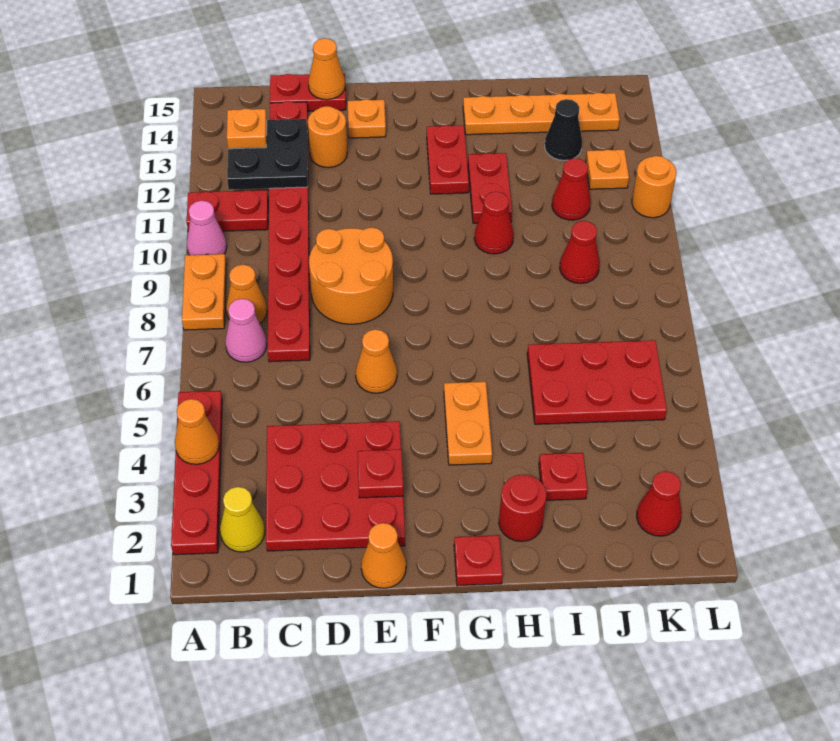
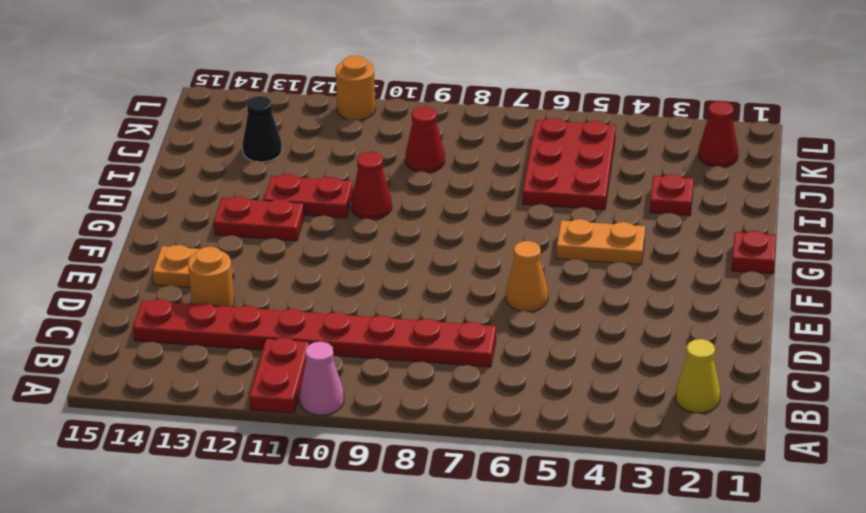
none -> red 1x4 plate [171,391,222,555]
none -> orange 1x2 plate [182,254,226,330]
none -> pink 1x1 cone [225,299,267,362]
none -> orange 1x1 cone [226,265,267,323]

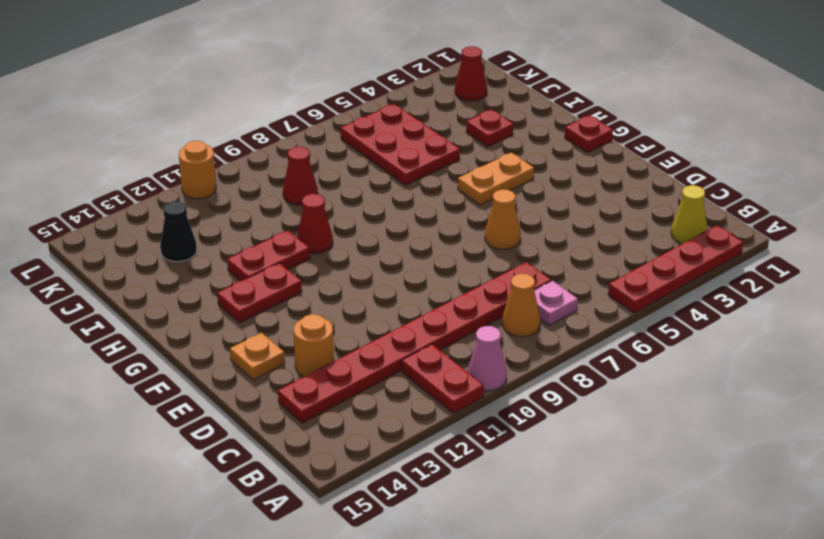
pink 1x1 plate [534,281,578,325] -> pink 1x1 cone [225,299,267,362]
none -> orange 1x2 plate [182,254,226,330]
none -> red 3x3 plate [266,421,405,551]
none -> red 1x2 plate [270,73,346,111]
none -> orange 2x2 round brick [309,227,393,324]

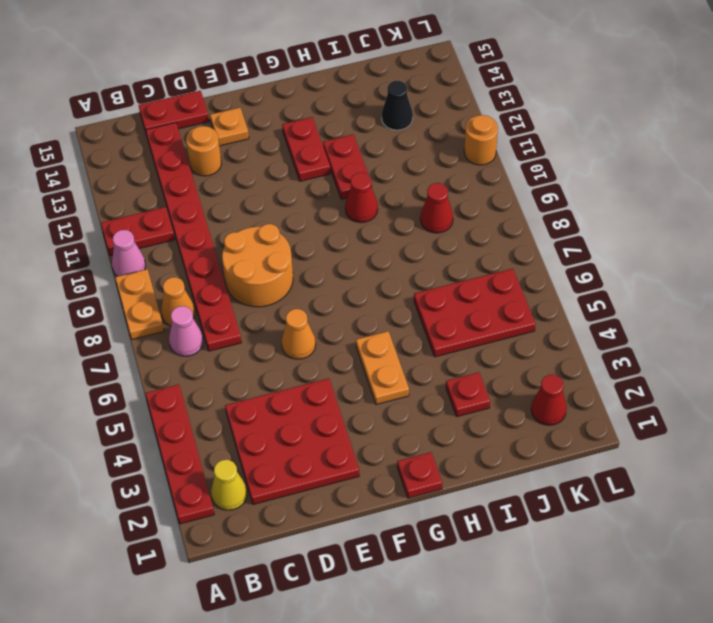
none -> orange 1x1 cone [361,523,406,588]
none -> red 1x1 round brick [499,475,546,541]
none -> orange 1x4 plate [463,93,620,135]
none -> red 1x1 cone [552,158,591,220]

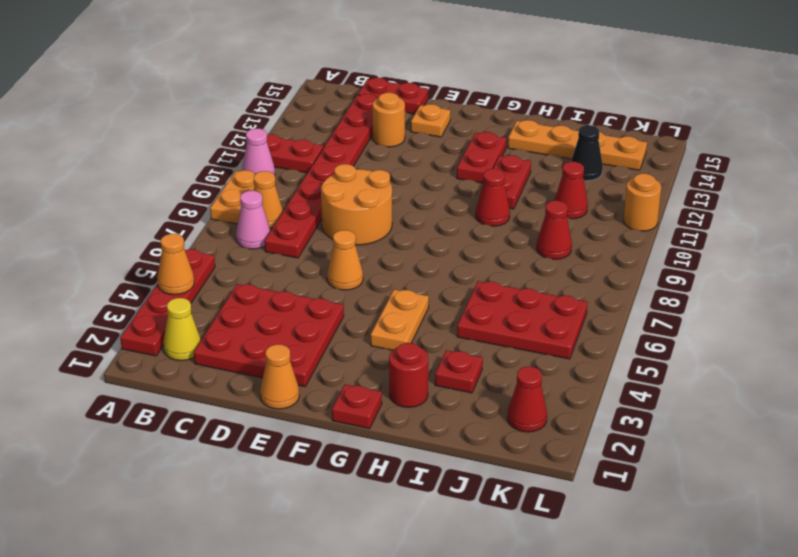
none -> orange 1x1 plate [586,150,629,189]
none -> black 2x2 plate [227,119,308,190]
none -> orange 1x1 cone [308,38,345,100]
none -> red 1x1 plate [358,449,403,498]

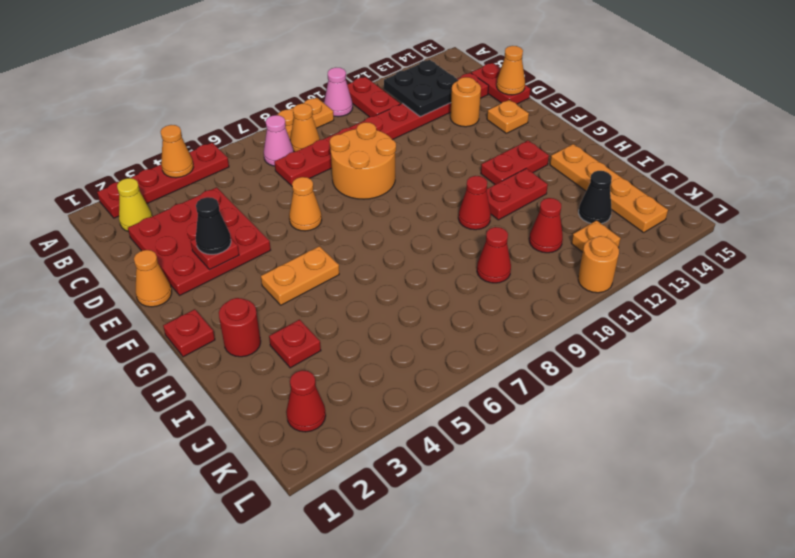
black 1x1 cone [196,197,231,254] -> none
none -> red 2x3 plate [527,340,667,424]
none -> orange 1x1 plate [227,108,267,149]

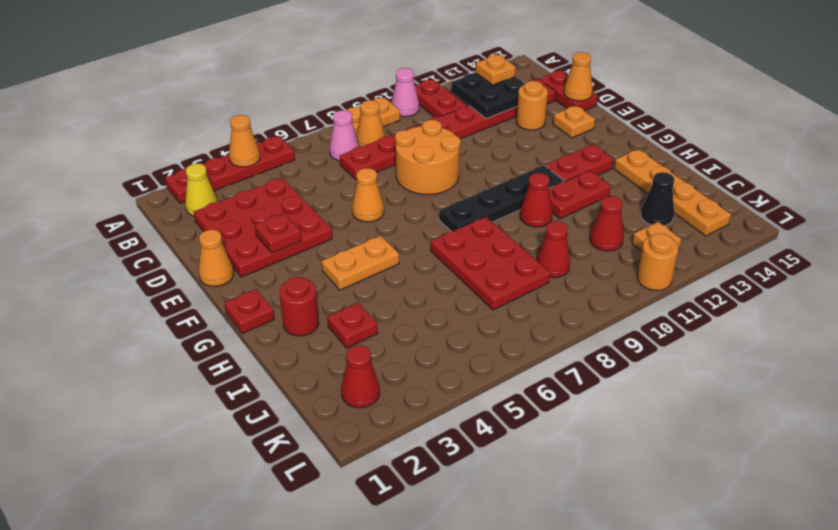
black 1x4 plate [439,165,564,232] -> none
red 2x3 plate [431,217,550,310] -> red 2x3 plate moved to [527,340,667,424]

